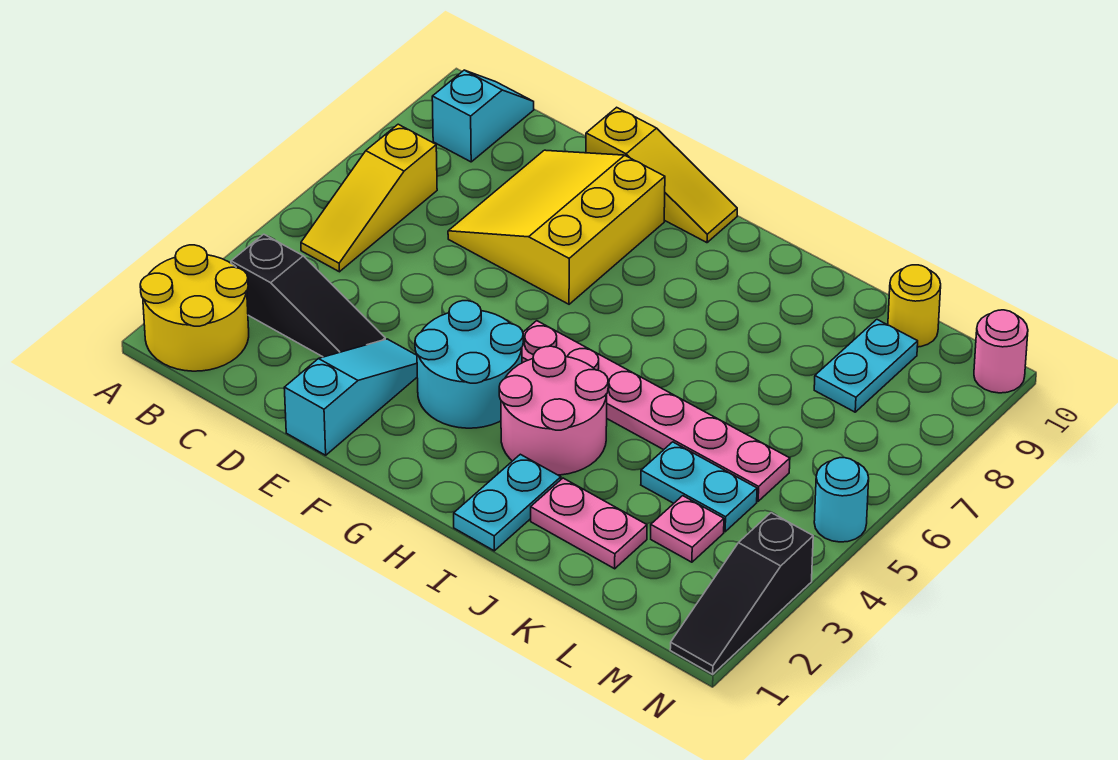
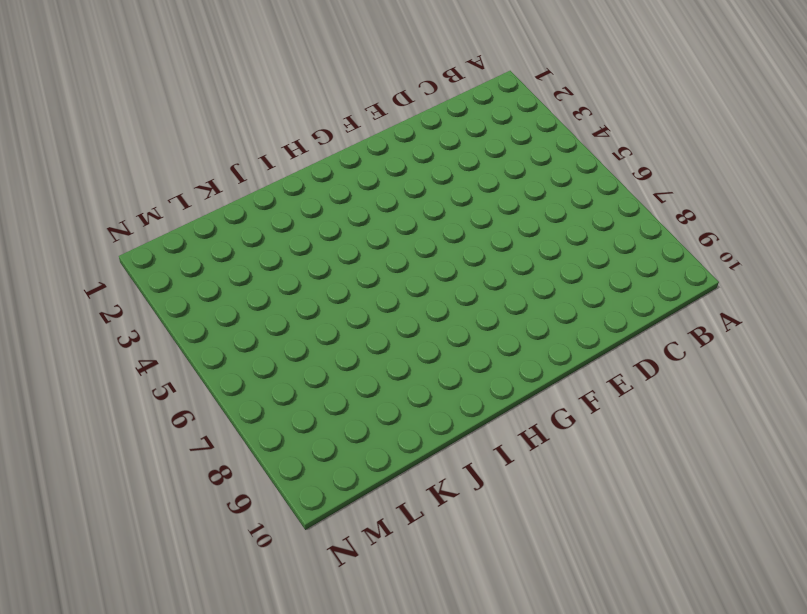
none -> yellow 2x2 round brick [140,245,249,371]
none -> black 1x3 slope [231,234,385,357]
none -> yellow 1x3 slope [301,124,437,272]

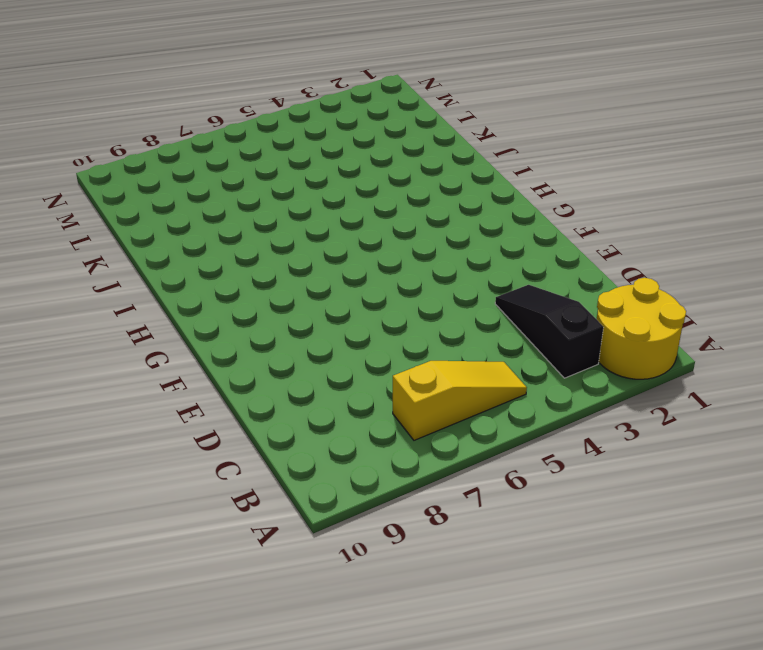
none -> cyan 1x2 slope [432,70,534,162]
none -> yellow 3x3 slope [448,150,665,304]
none -> cyan 1x3 slope [284,339,417,455]

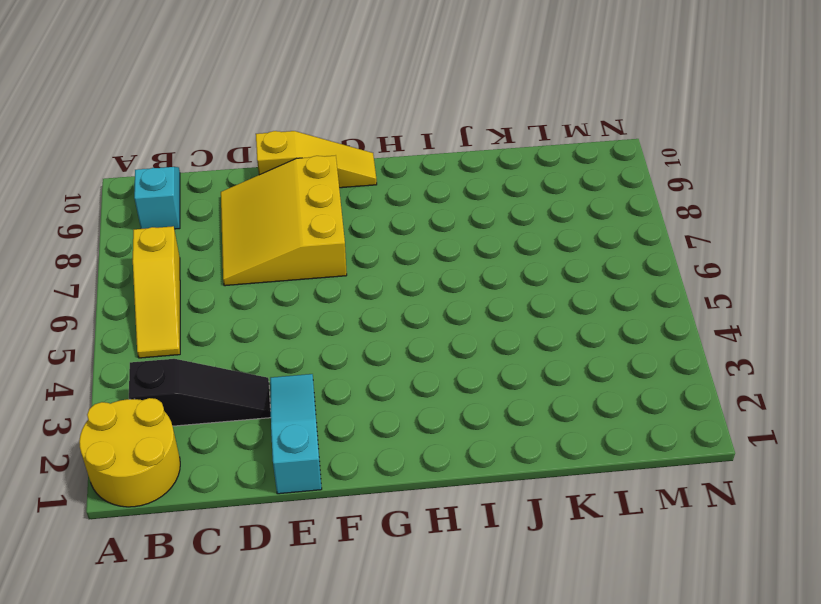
none -> cyan 2x2 round brick [415,301,523,428]
none -> pink 1x6 plate [522,321,790,501]
none -> pink 2x2 round brick [499,346,608,475]

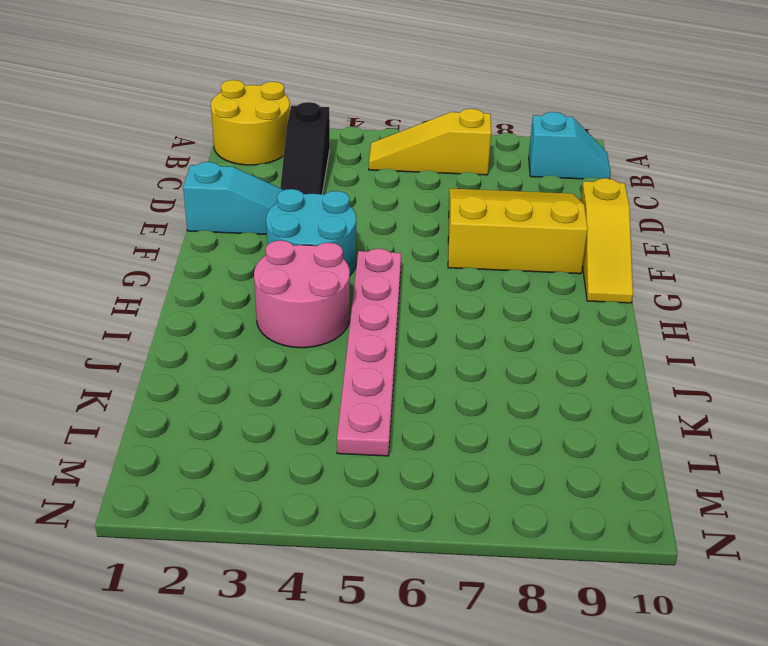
none -> cyan 1x2 plate [454,454,561,551]
none -> pink 1x2 plate [531,478,647,569]
none -> cyan 1x2 plate [641,442,757,532]

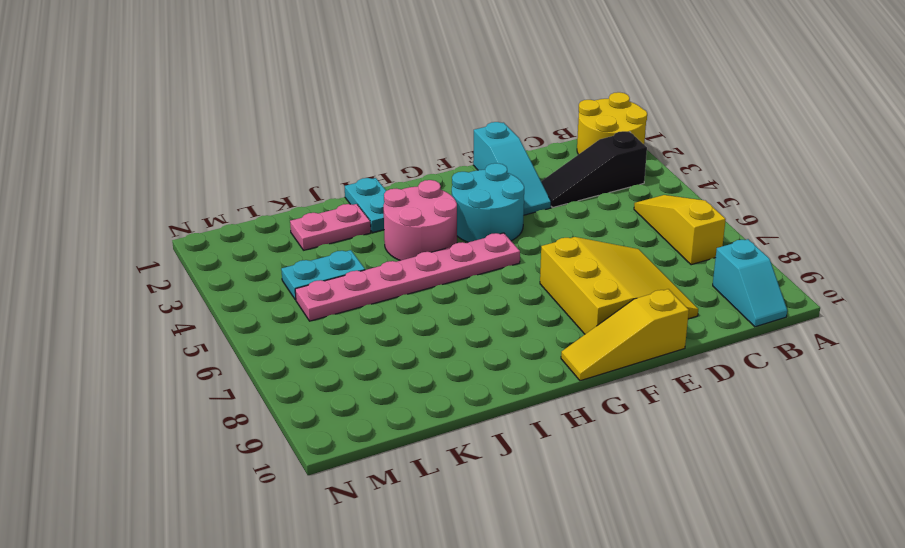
none -> pink 1x1 plate [651,496,724,562]
none -> cyan 1x2 plate [814,320,918,412]
none -> yellow 1x1 round brick [888,265,941,347]

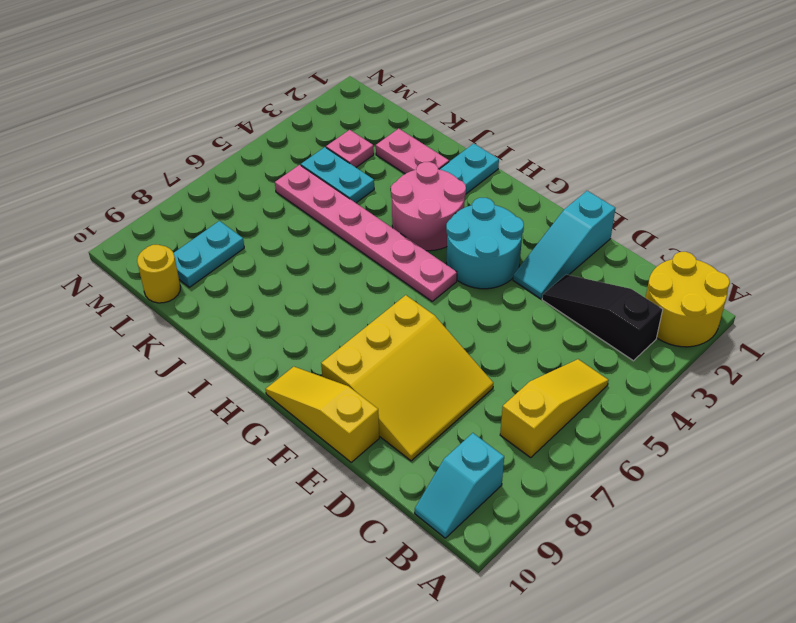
none -> black 1x3 slope [670,513,813,674]
none -> cyan 1x1 round brick [814,458,869,542]
none -> pink 1x1 round brick [974,310,1028,393]

